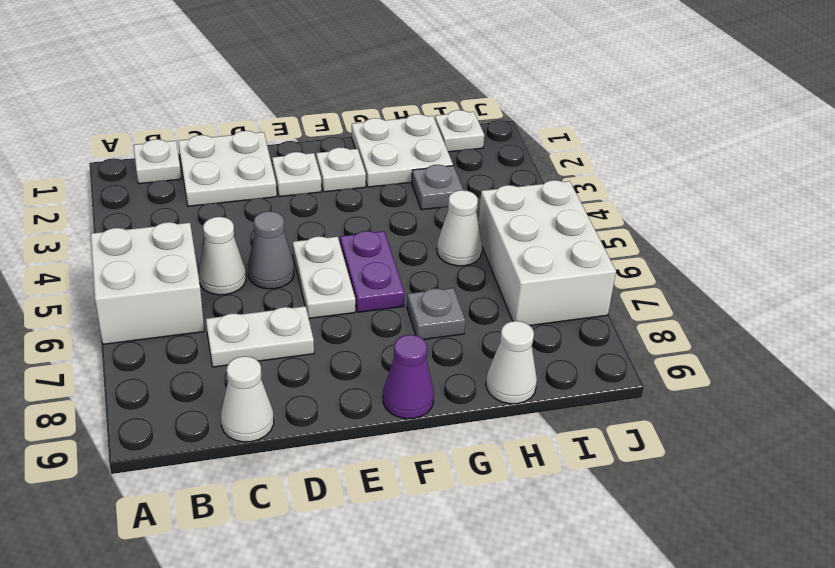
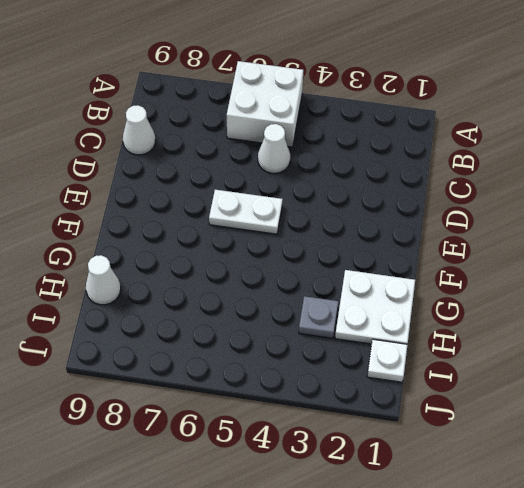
none -> white 1x1 plate [134,139,181,184]
none -> white 2x2 plate [178,131,277,206]
none -> white 1x2 plate [206,306,314,367]

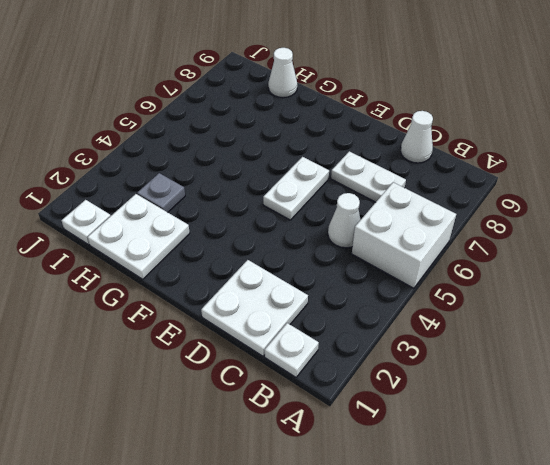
none -> grey 1x1 cone [248,211,294,289]
none -> white 1x1 plate [272,152,321,197]
none -> white 1x1 plate [316,147,366,192]

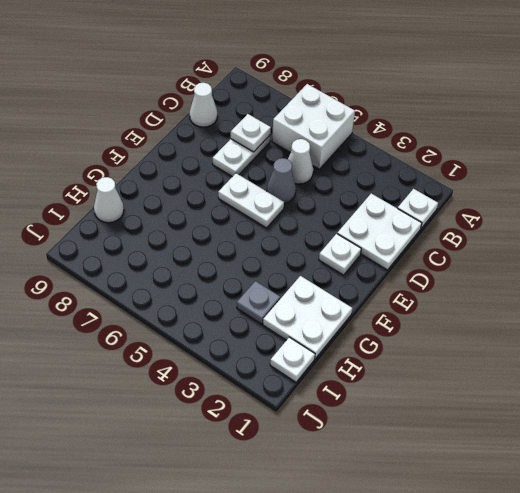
white 1x1 plate [231,114,271,152] -> white 1x1 plate moved to [316,147,366,192]
none -> purple 1x2 plate [340,231,405,312]
none -> purple 1x1 cone [383,335,434,419]
none -> grey 1x1 plate [407,288,465,339]

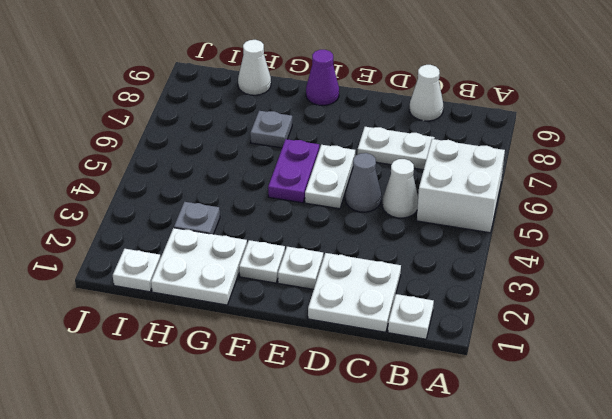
none -> white 1x1 cone [437,190,482,266]
none -> white 2x3 brick [478,180,616,326]

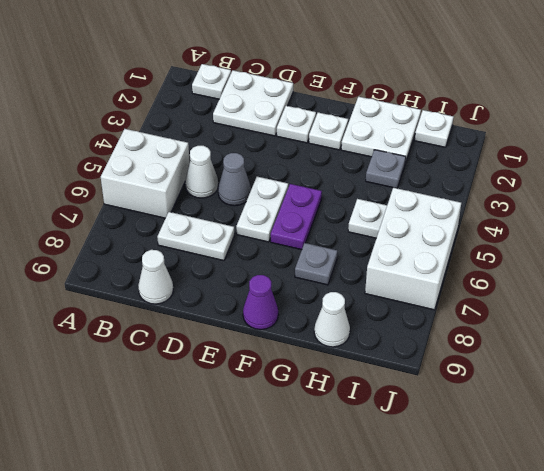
white 1x1 plate [348,199,387,238] -> white 1x1 cone [437,190,482,266]

